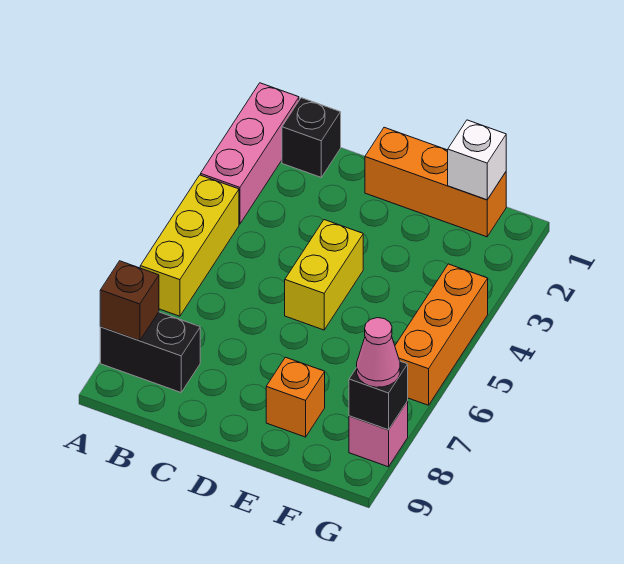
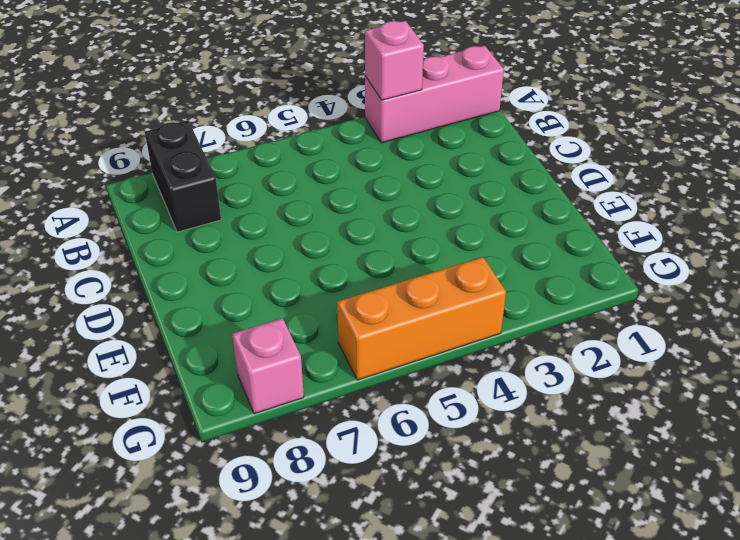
pink 1x1 brick [365,21,424,100] -> none
none -> yellow 1x3 brick [140,175,239,316]
none -> black 1x1 brick [282,98,341,177]
none -> orange 1x3 brick [365,127,506,237]

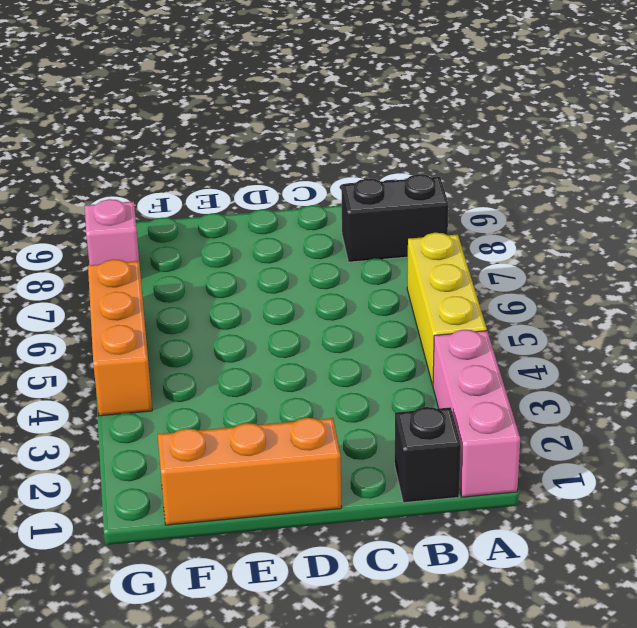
none -> yellow 1x2 brick [285,220,363,330]
none -> orange 1x1 brick [266,357,325,437]
none -> brown 1x1 brick [100,261,159,341]

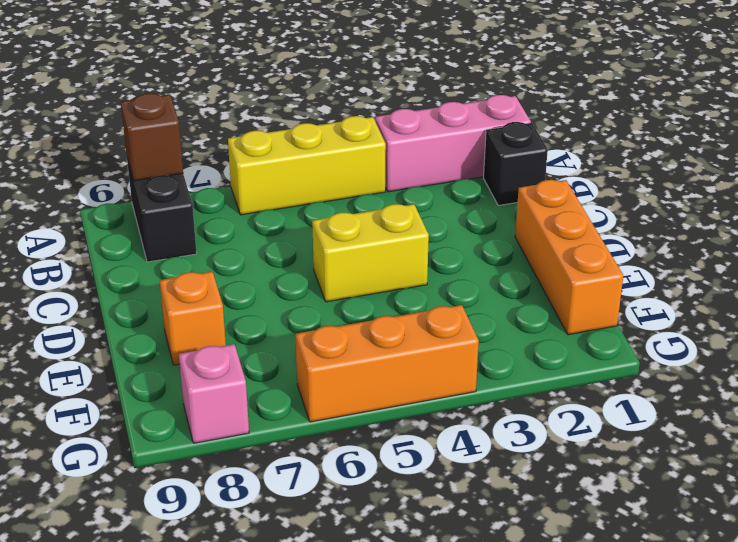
none -> white 1x1 brick [448,120,506,200]
none -> black 1x1 brick [349,361,408,430]
none -> pink 1x1 cone [357,318,400,387]

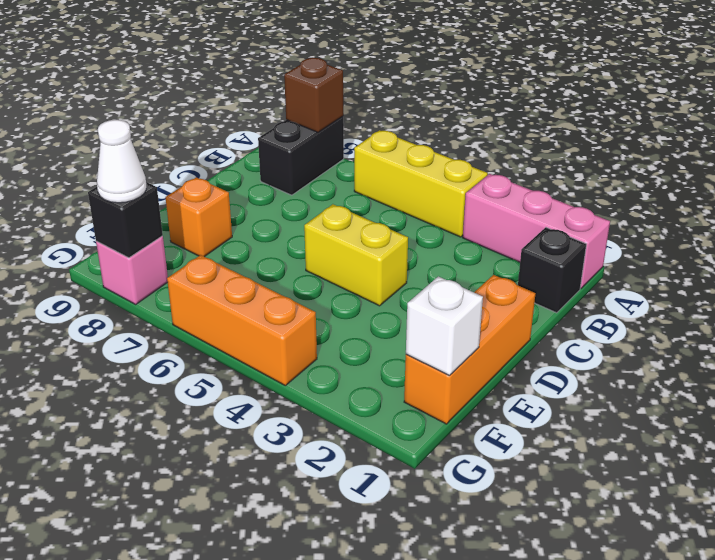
white 1x1 cone [97,120,146,203] -> pink 1x1 cone [357,318,400,387]

